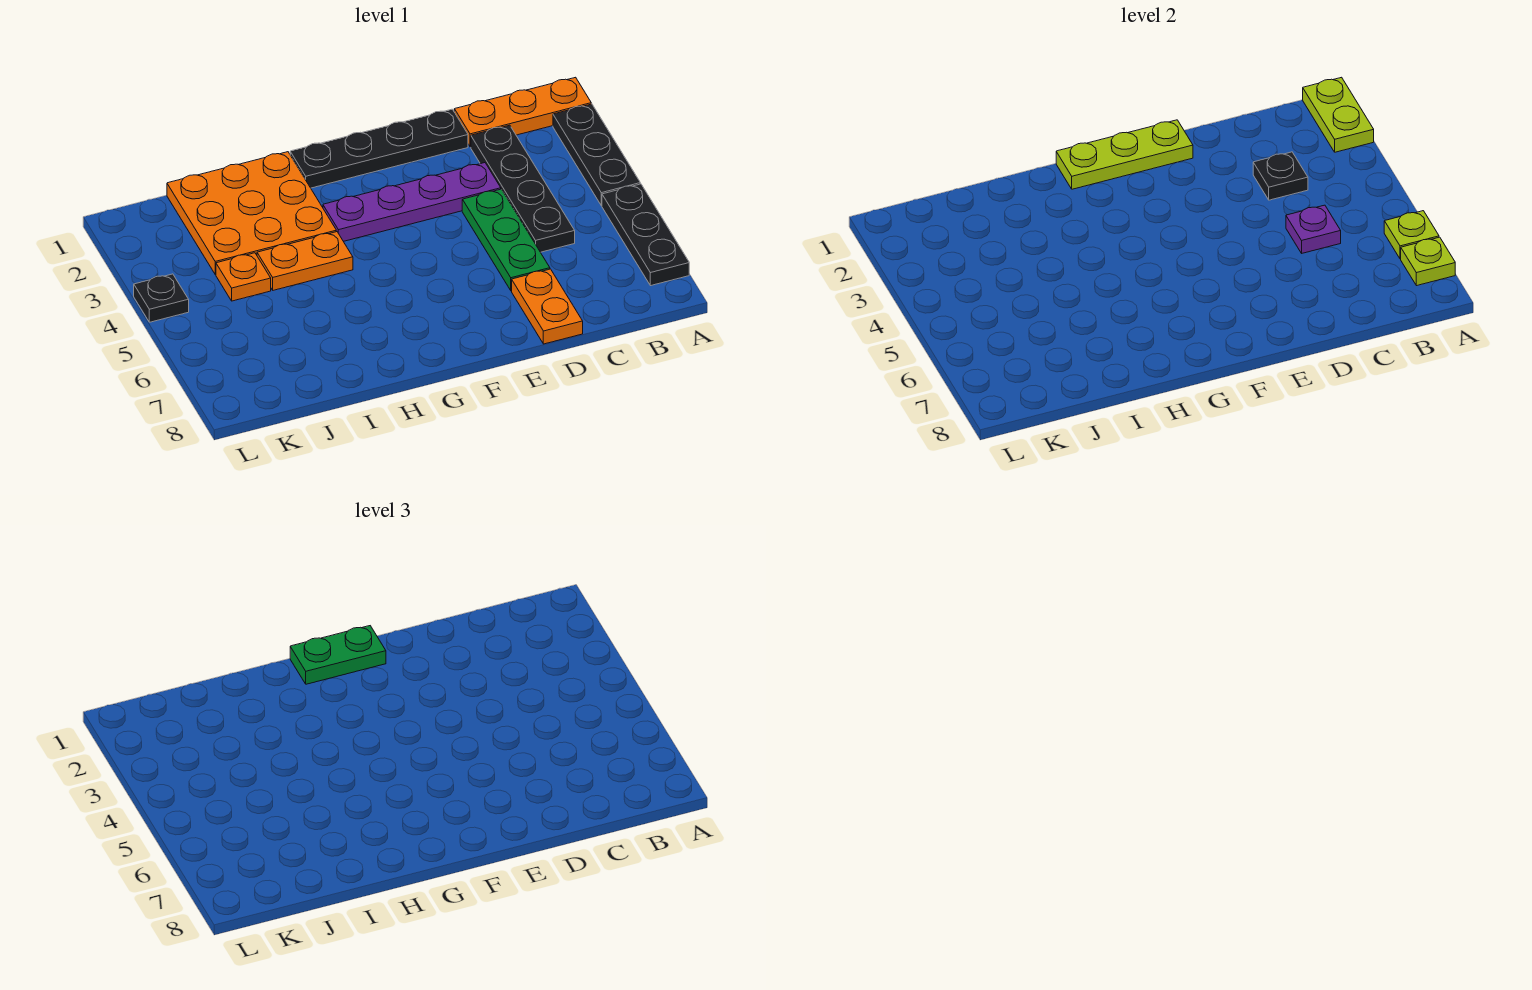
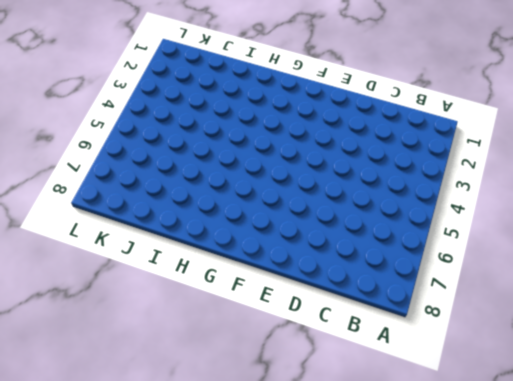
none -> orange 1x3 plate [454,77,591,147]
none -> black 1x3 plate [553,104,640,206]
none -> black 1x3 plate [602,184,689,286]

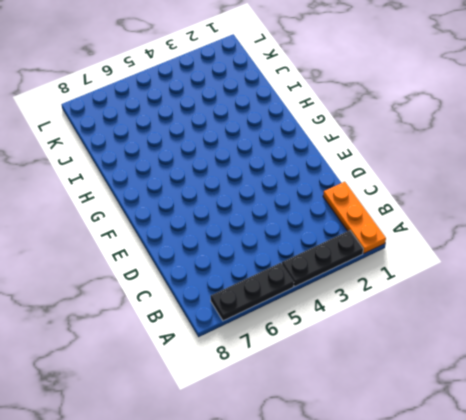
none -> black 1x4 plate [471,125,575,252]
none -> black 1x4 plate [290,109,468,188]
none -> purple 1x4 plate [323,163,501,241]

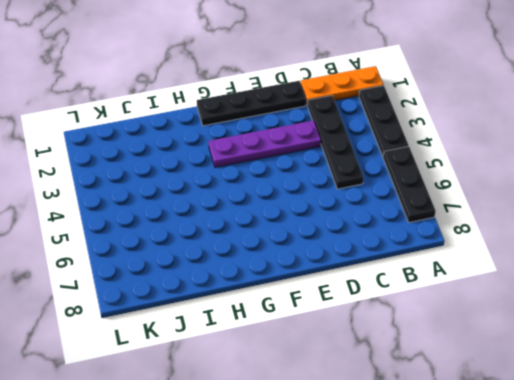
none -> green 1x3 plate [462,189,550,291]
none -> orange 1x2 plate [512,269,583,344]
none -> orange 3x3 plate [167,152,336,274]

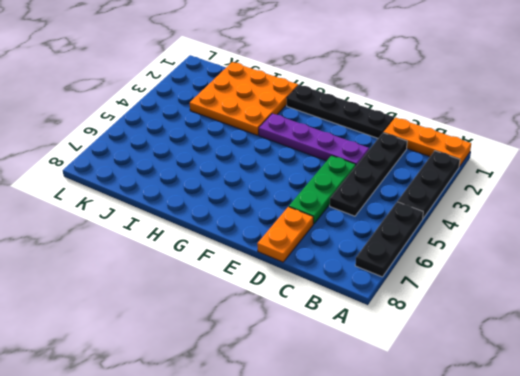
none -> orange 1x2 plate [257,232,353,290]
none -> orange 1x1 plate [216,253,271,301]
none -> black 1x1 plate [134,274,189,322]

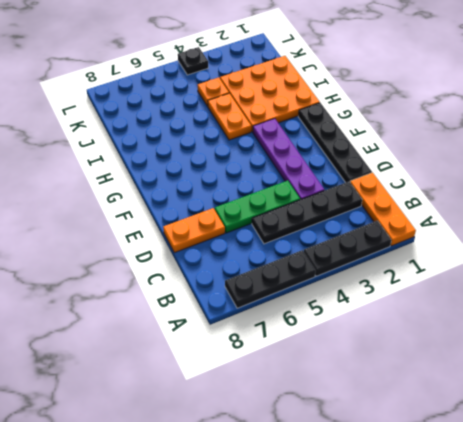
none -> lime 1x2 plate [1303,77,1374,152]
none -> lime 1x1 plate [1384,211,1439,259]
none -> lime 1x1 plate [1401,237,1455,286]

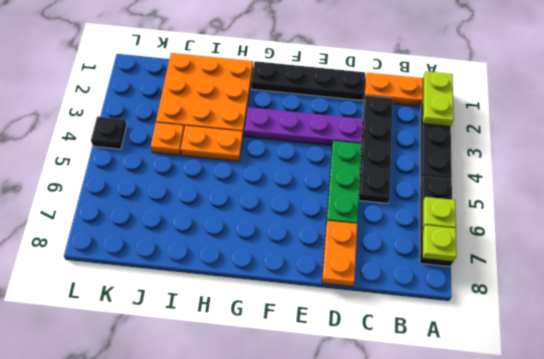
none -> black 1x1 plate [1253,152,1308,200]
none -> purple 1x1 plate [1286,205,1341,253]
none -> lime 1x3 plate [1056,120,1193,189]

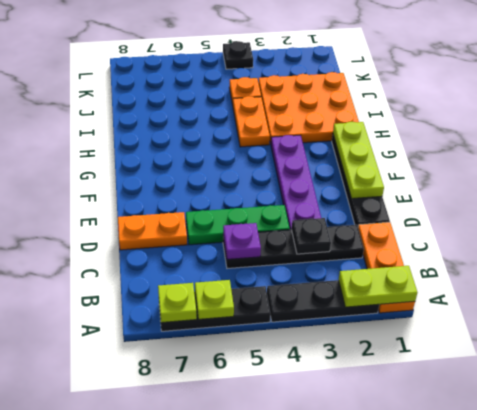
none -> green 1x2 plate [290,626,386,684]

